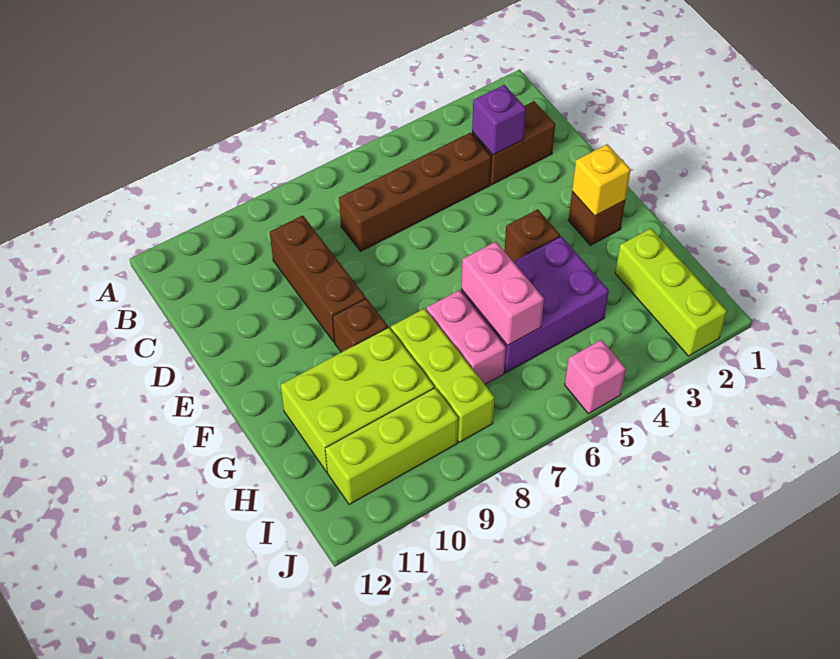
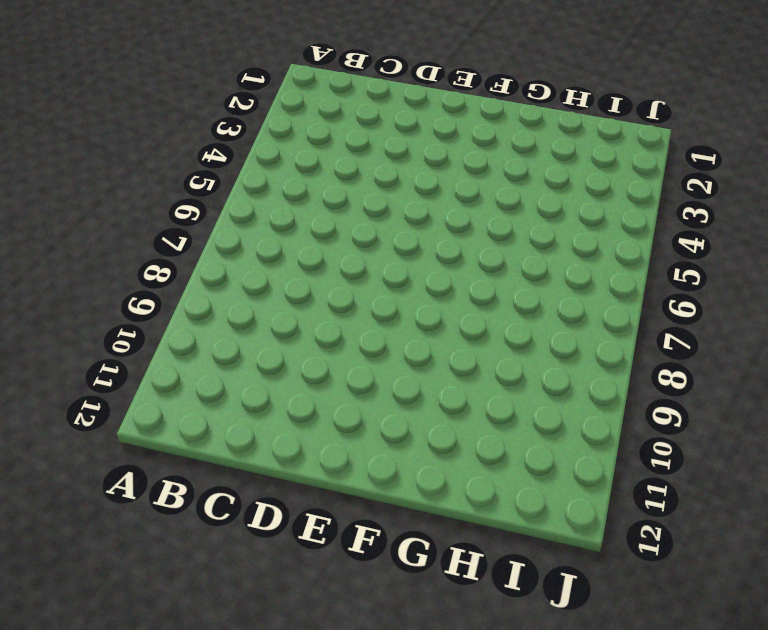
none -> brown 1x2 brick [472,101,555,185]
none -> brown 1x4 brick [339,133,491,251]
none -> brown 1x3 brick [270,215,366,342]

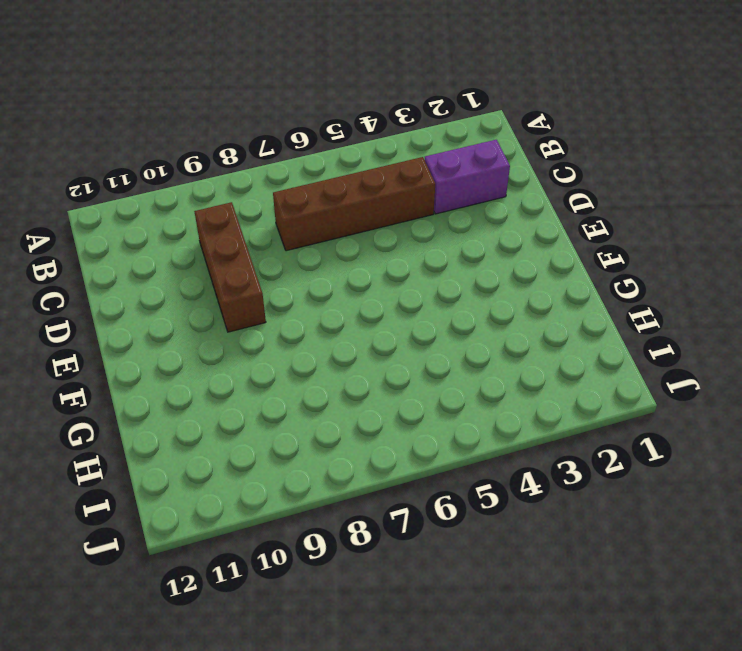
purple 1x2 brick [425,140,510,214] -> brown 1x2 brick [472,101,555,185]
none -> brown 1x1 brick [568,192,625,245]
none -> brown 1x1 brick [504,209,560,261]
none -> brown 1x1 brick [333,298,388,352]

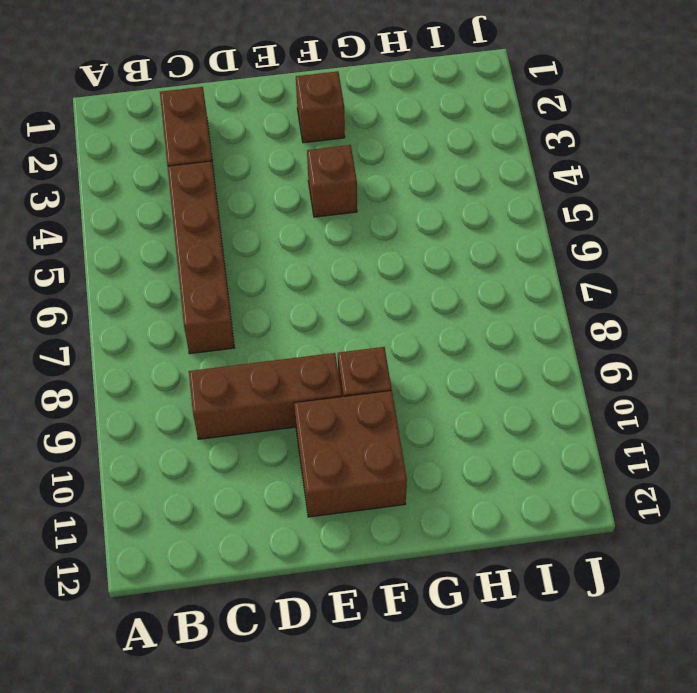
brown 2x2 brick [294,391,407,517] -> none
none -> purple 2x3 brick [461,236,609,373]
none -> pink 1x2 brick [426,290,506,384]
none -> lime 1x3 brick [391,309,495,442]

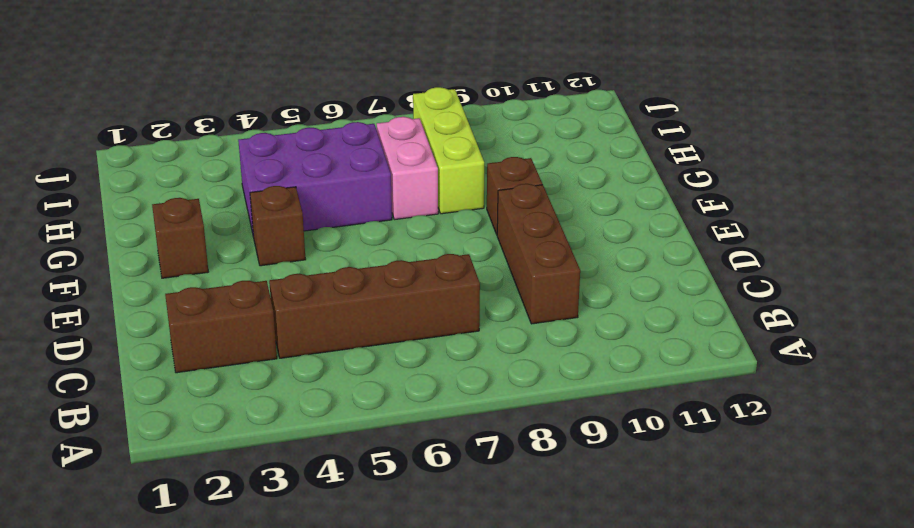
none -> lime 2x3 brick [281,327,434,472]
none -> lime 1x3 brick [615,228,727,356]
none -> lime 1x3 brick [325,388,458,504]

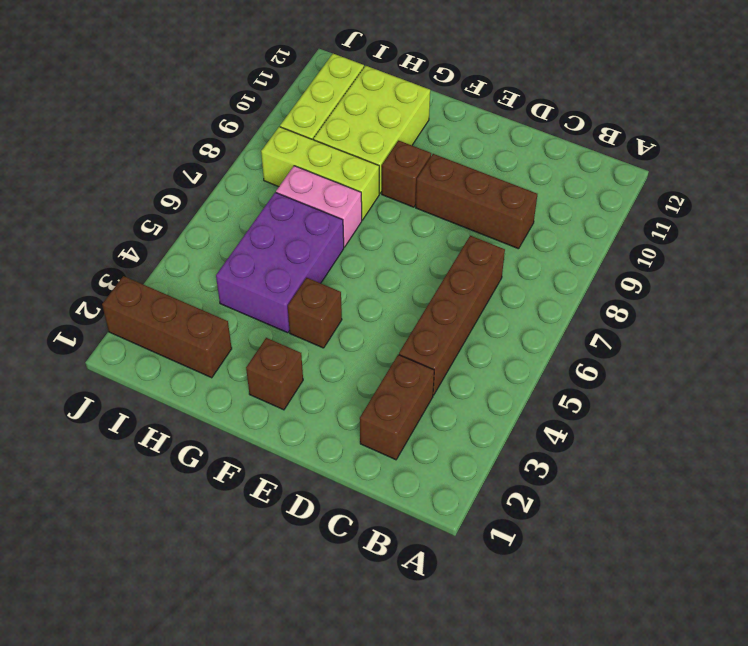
brown 1x3 brick [102,276,232,378] -> lime 1x3 brick [615,228,727,356]
none -> pink 1x1 brick [565,340,626,414]
none -> purple 1x1 brick [472,85,526,155]
none -> yellow 1x1 brick [572,144,631,216]

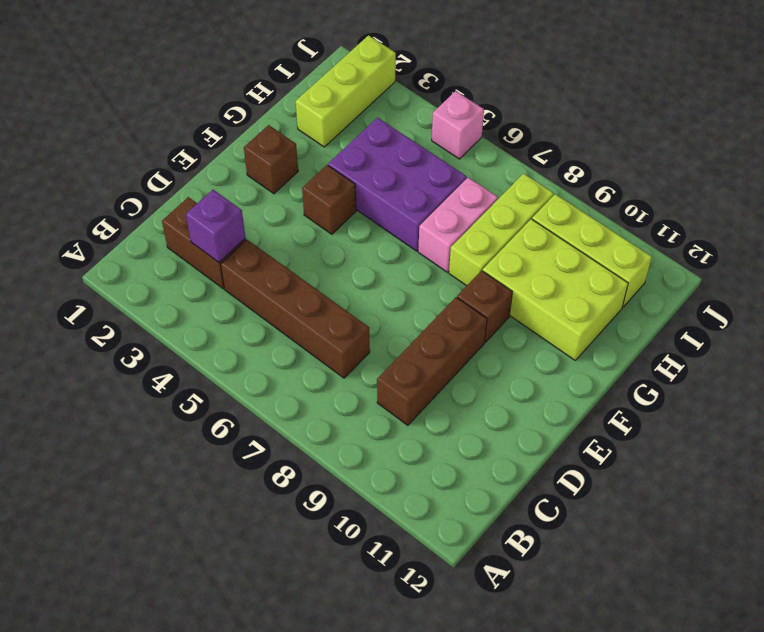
none -> yellow 1x1 brick [572,144,631,216]
none -> pink 1x2 brick [461,242,544,345]

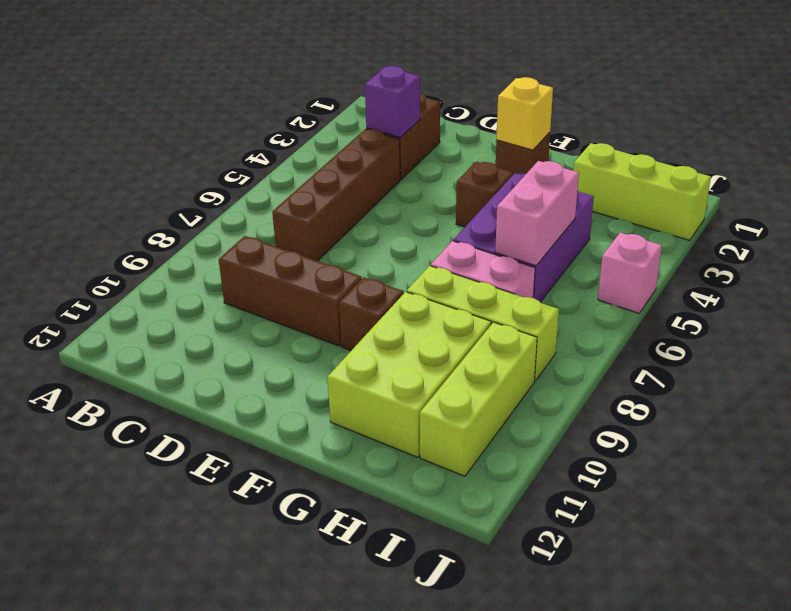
pink 1x2 brick [495,161,579,266] -> pink 1x2 brick turned to [461,242,544,345]

